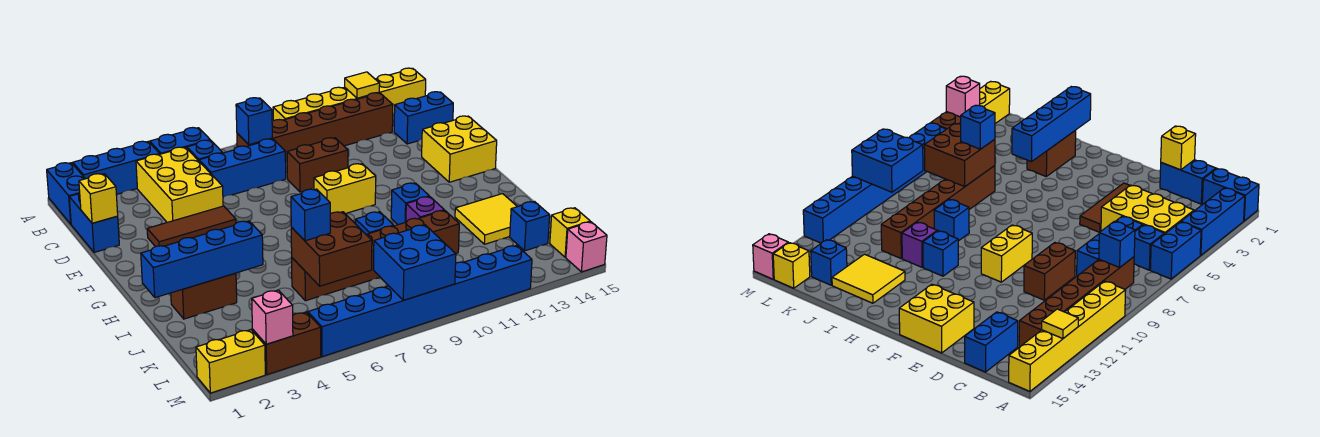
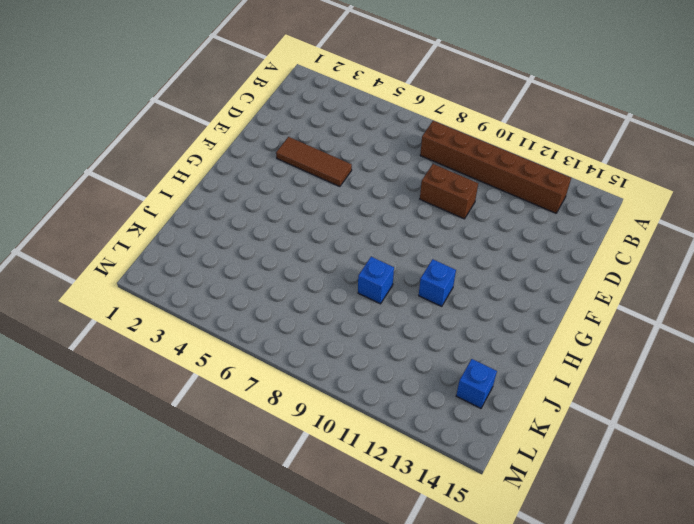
none -> blue 1x2 brick [47,163,85,224]
none -> blue 1x3 brick [73,141,159,194]
none -> blue 1x2 brick [150,128,210,154]
none -> yellow 1x6 brick [273,68,426,121]

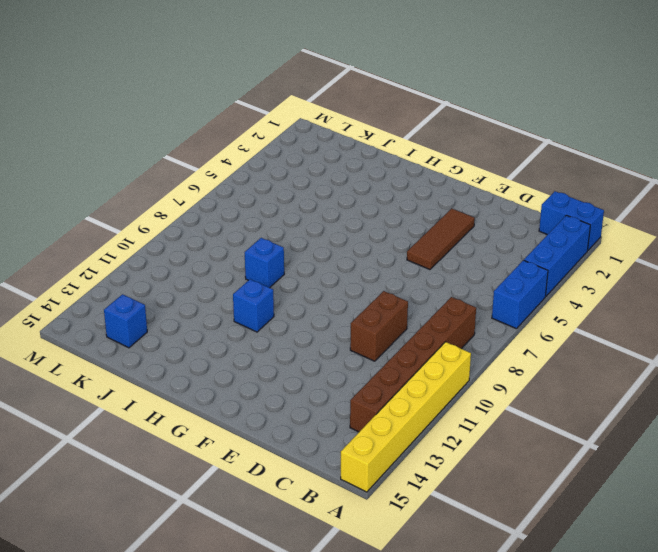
none -> yellow 2x3 brick [136,147,223,222]
none -> blue 1x1 brick [187,140,222,161]
none -> blue 1x2 brick [69,193,119,252]
none -> blue 1x3 brick [199,139,286,197]

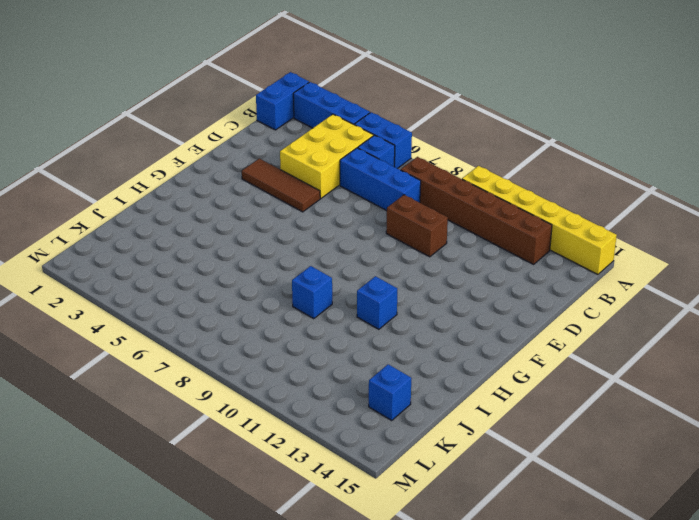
none -> blue 1x2 brick [69,193,119,252]
none -> blue 1x2 brick [394,92,453,144]
none -> yellow 2x2 brick [422,116,497,182]
none -> yellow 1x2 brick [314,164,376,214]

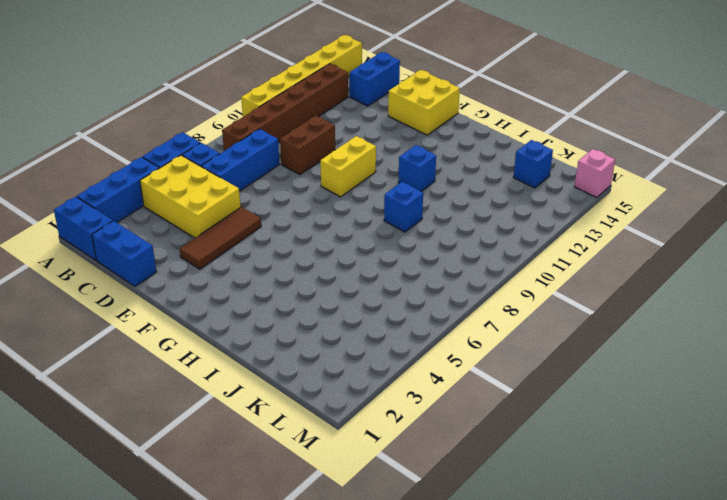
none -> brown 1x2 brick [171,273,237,319]
none -> purple 1x1 brick [406,197,444,222]
none -> yellow 2x2 tile [455,194,517,244]
none -> brown 1x6 brick [292,210,459,301]

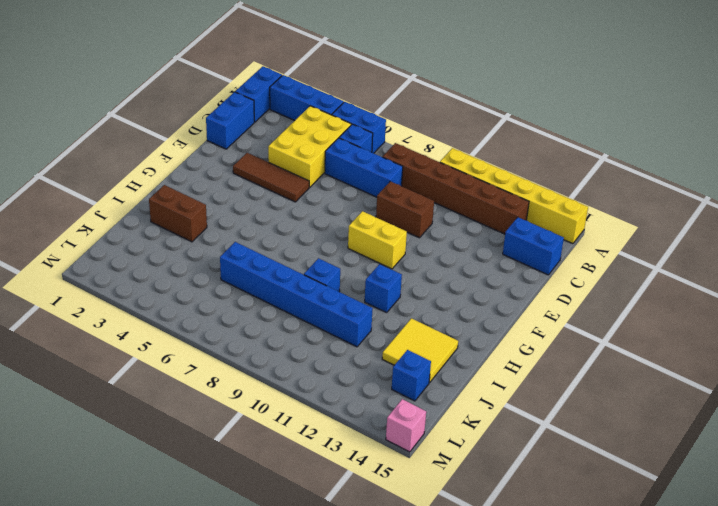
blue 1x6 brick [220,242,373,347] -> brown 1x6 brick [292,210,459,301]
none -> yellow 2x2 brick [422,116,497,182]
none -> purple 1x1 brick [406,197,444,222]
none -> yellow 1x1 brick [550,208,590,257]
none -> yellow 1x2 brick [196,330,265,393]

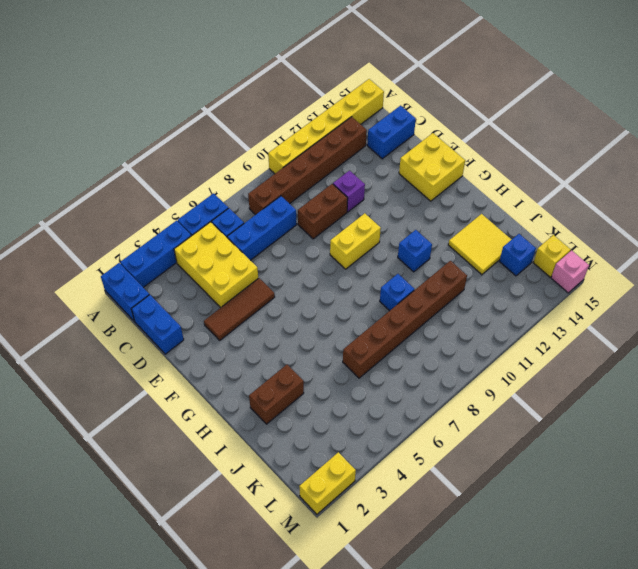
purple 1x1 brick [333,171,365,212] -> purple 1x1 brick moved to [406,197,444,222]
none -> brown 1x2 brick [252,312,321,375]
none -> blue 1x8 brick [308,246,532,357]
none -> yellow 1x1 tile [345,72,380,98]
none -> blue 1x1 brick [236,98,272,145]

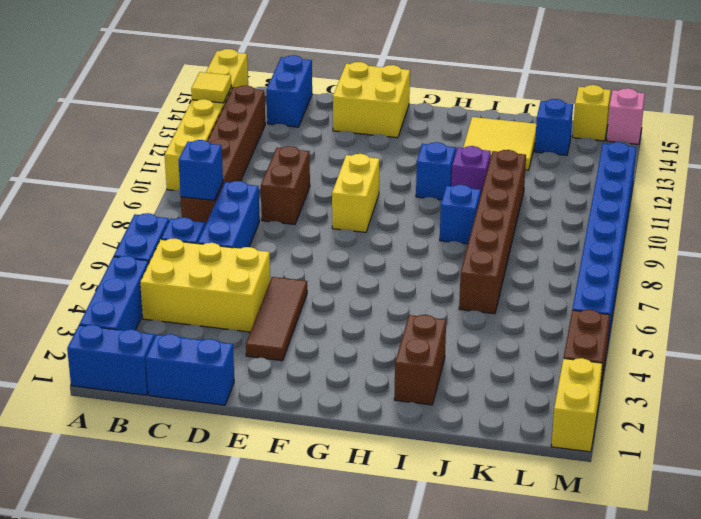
none -> yellow 1x1 brick [79,174,118,223]
none -> blue 1x4 brick [141,221,263,298]
none -> brown 2x2 brick [291,212,372,286]
none -> blue 2x2 brick [374,225,456,300]

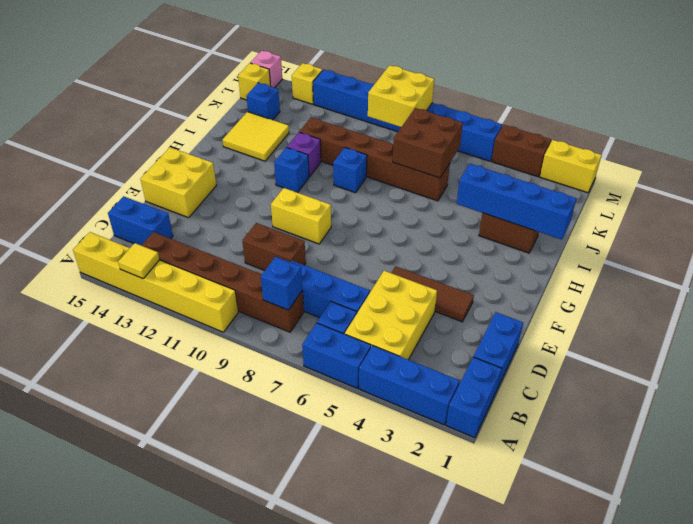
yellow 2x2 brick [368,65,434,127] -> blue 2x2 brick [374,225,456,300]
yellow 1x1 brick [292,63,322,104] -> yellow 1x1 brick moved to [79,174,118,223]
none -> pink 1x1 brick [252,290,293,344]
none -> blue 1x1 brick [291,189,330,241]

